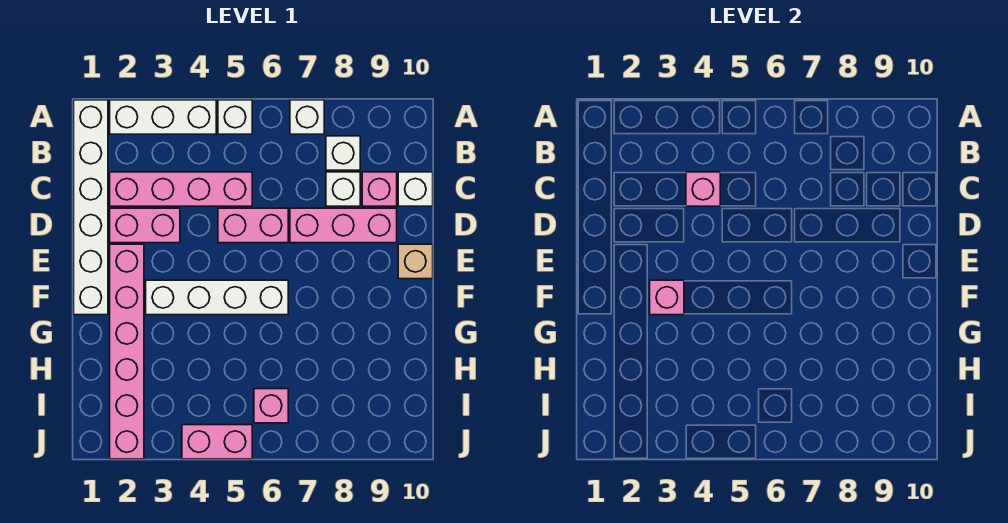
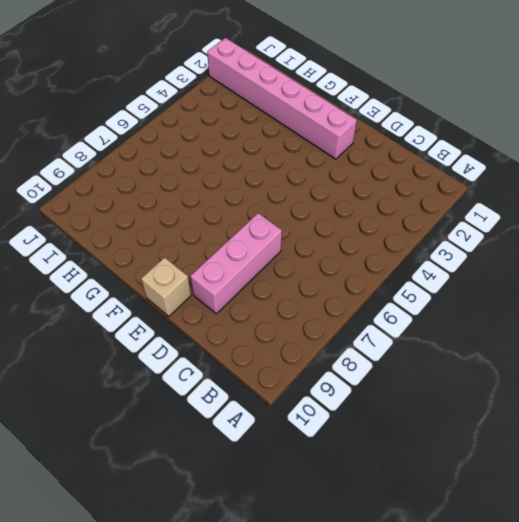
none -> white 1x6 brick [74,100,108,315]
none -> white 1x3 brick [110,100,216,134]
none -> white 1x1 brick [218,100,252,134]

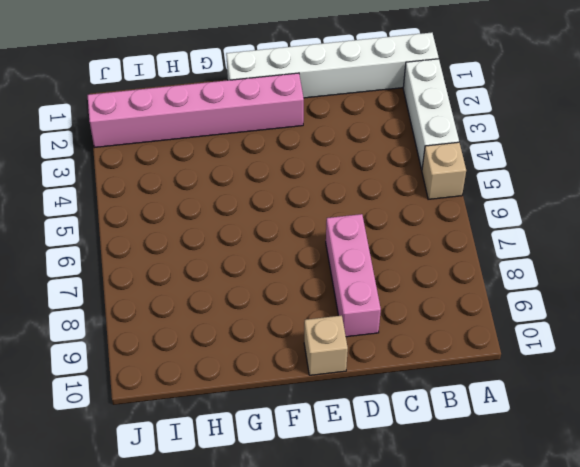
tan 1x1 brick [422,142,466,199] -> white 1x1 brick [218,100,252,134]
none -> white 1x1 brick [290,100,324,134]
none -> white 1x1 brick [326,136,360,170]
none -> pink 1x4 brick [110,172,252,206]

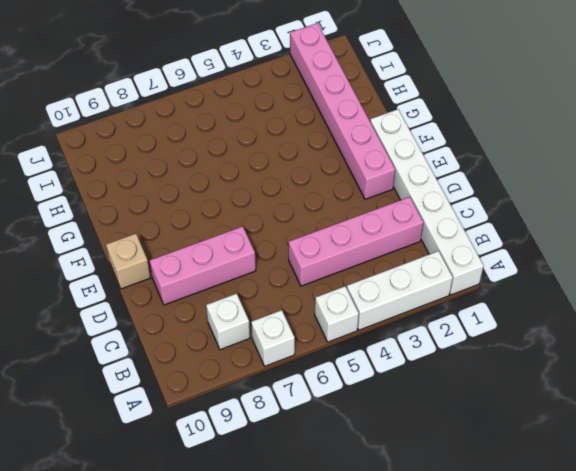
none -> white 1x1 brick [326,172,360,206]
none -> pink 1x1 brick [362,172,397,206]
none -> white 1x1 brick [398,172,433,206]

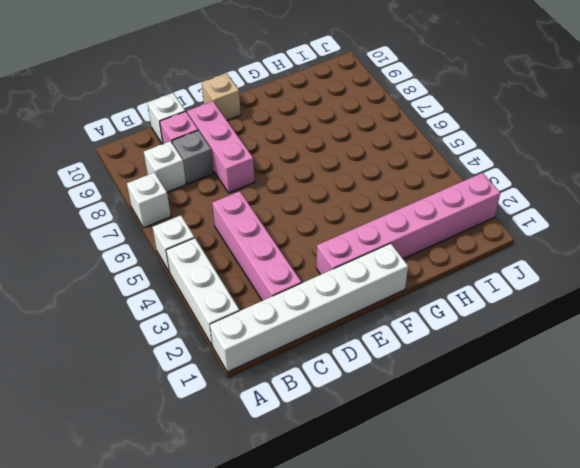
grey 1x1 brick [172,130,214,184] -> white 1x1 brick [326,172,360,206]
none -> pink 1x2 brick [110,208,180,243]
none -> pink 1x2 brick [218,208,288,243]
none -> white 1x4 brick [146,280,288,315]

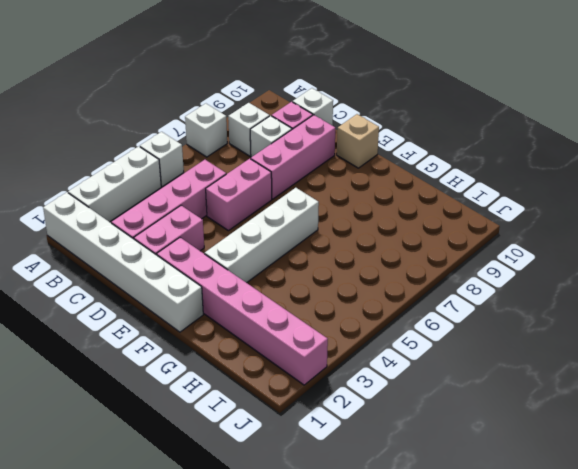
none -> pink 1x1 brick [254,389,288,423]
none -> pink 1x2 brick [182,425,252,459]
none -> pink 1x1 brick [686,172,720,206]

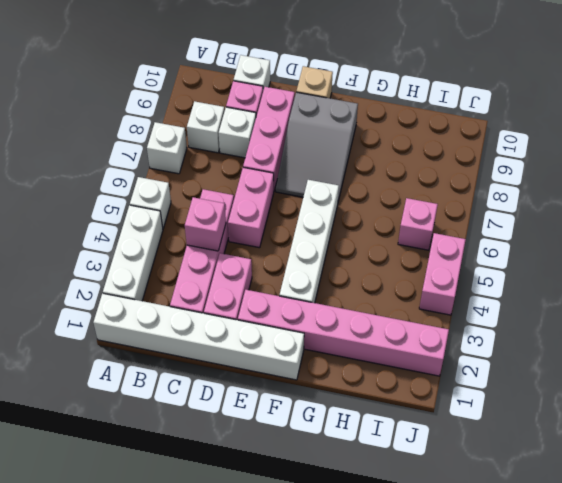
grey 2x3 slope [276,92,358,201] -> none
none -> pink 1x1 brick [650,280,684,315]

